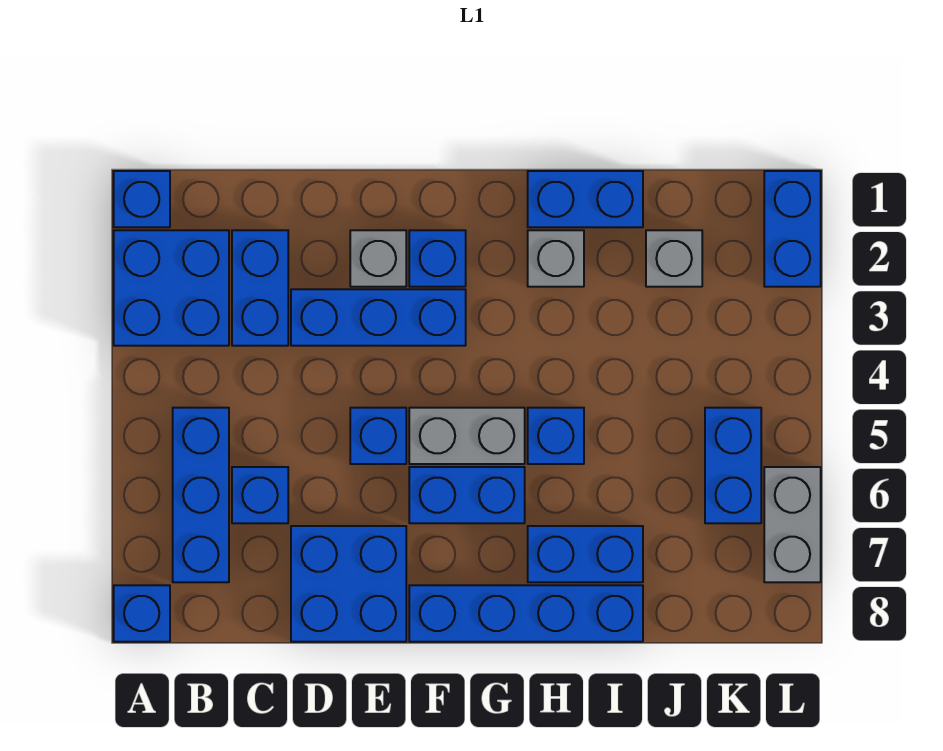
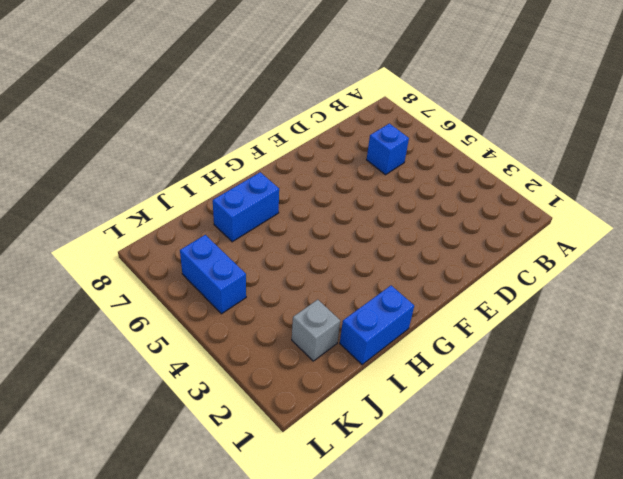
none -> blue 1x1 brick [114,171,170,227]
none -> blue 2x2 brick [114,230,229,346]
none -> blue 1x1 brick [114,585,170,642]

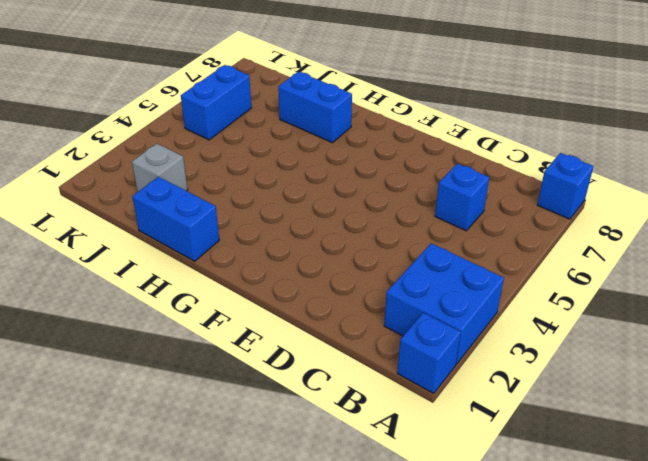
none -> blue 1x3 brick [173,408,229,582]
none -> blue 1x2 brick [232,230,288,346]
none -> blue 1x3 brick [291,289,466,346]

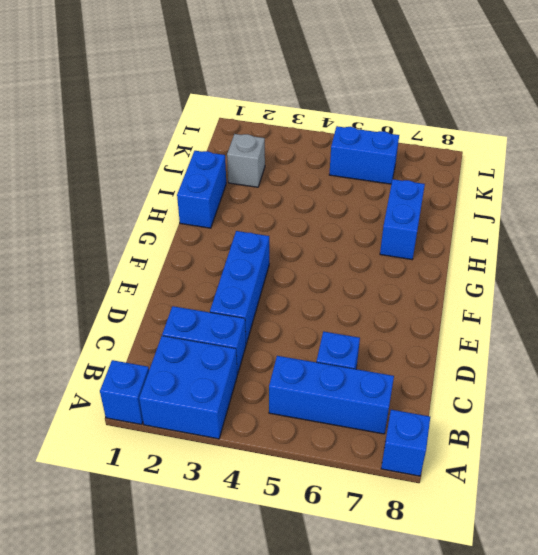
none -> blue 2x2 brick [291,526,406,642]
none -> grey 1x1 brick [350,230,406,287]
none -> blue 1x1 brick [350,408,406,464]

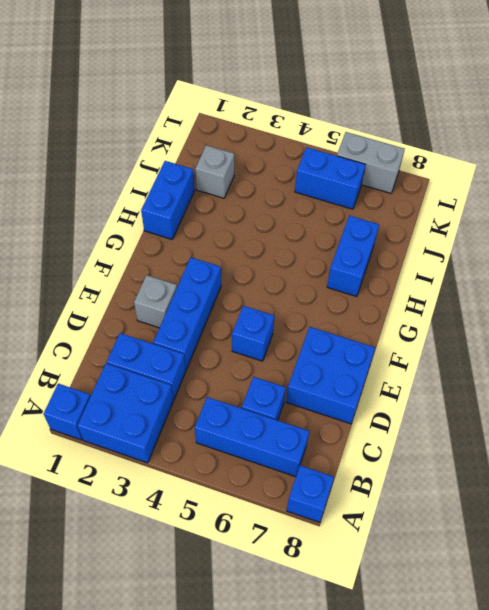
none -> blue 1x1 brick [409,230,466,287]
none -> grey 1x2 brick [409,408,525,464]
none -> blue 1x2 brick [409,467,525,523]

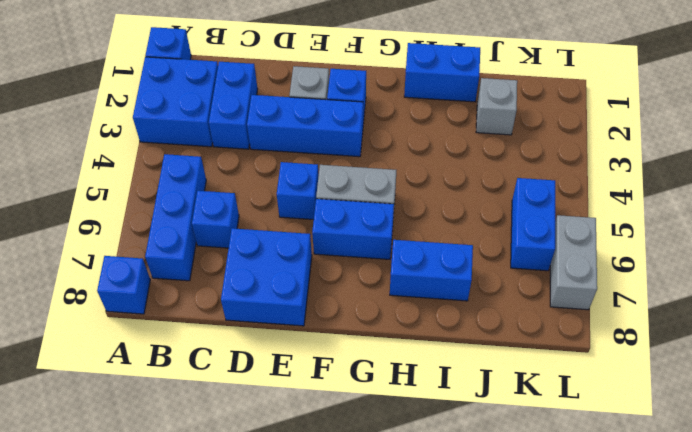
none -> blue 1x4 brick [409,585,643,642]
none -> grey 1x1 brick [528,230,584,287]
none -> blue 1x1 brick [528,408,584,464]

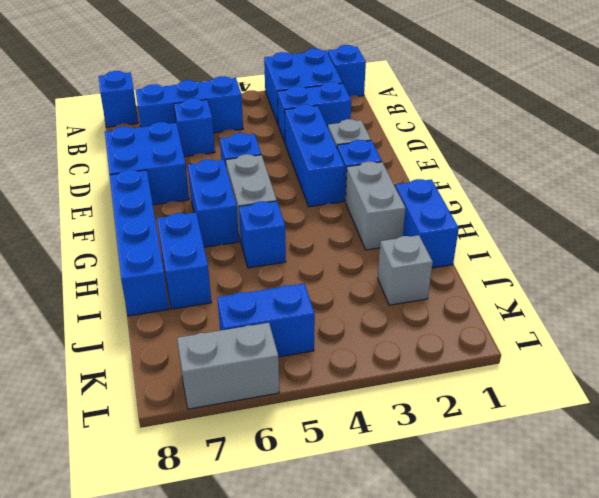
grey 1x2 brick [345,162,406,250] -> grey 1x1 brick [528,230,584,287]
none -> blue 1x2 brick [764,171,821,287]

